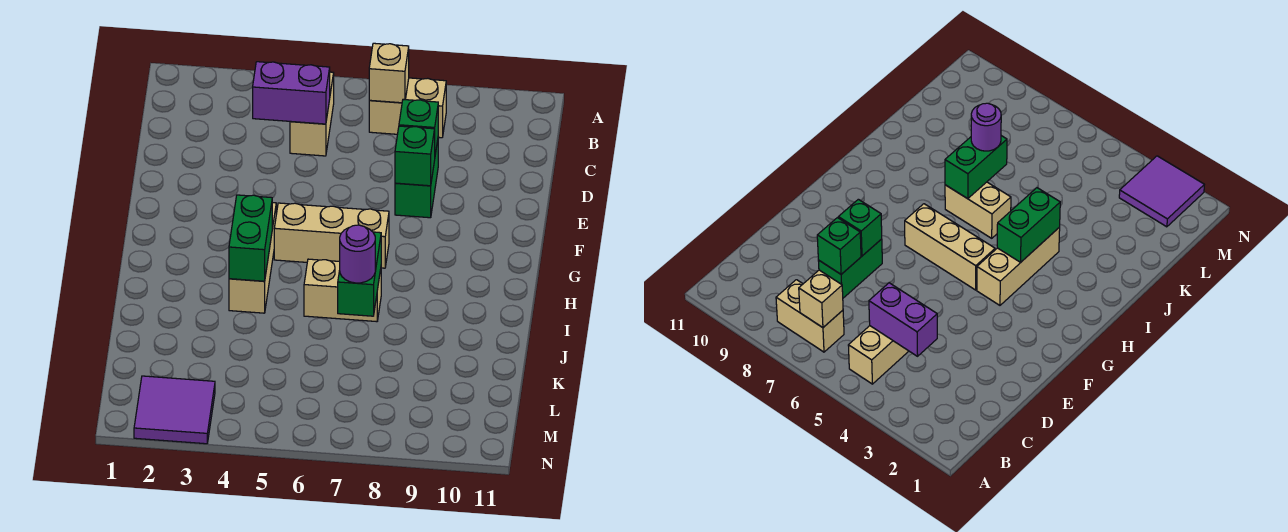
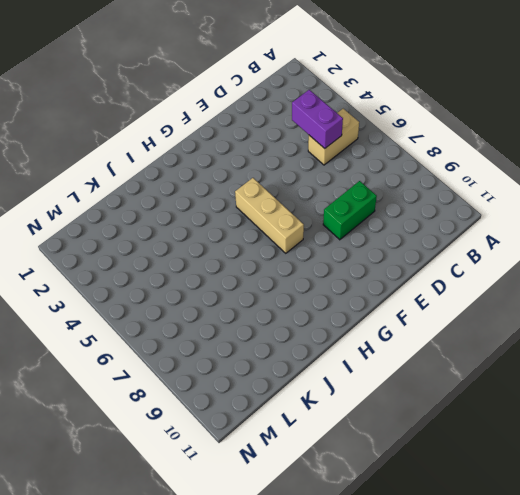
none -> tan 1x2 brick [369,78,446,138]
none -> tan 1x3 brick [229,203,276,313]
none -> tan 1x2 brick [304,259,381,322]

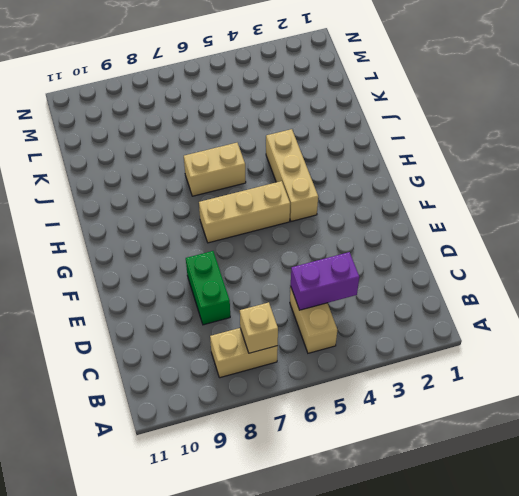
none -> purple 2x2 tile [134,376,215,444]
none -> green 1x1 brick [399,99,438,154]
none -> green 1x1 brick [395,126,435,186]

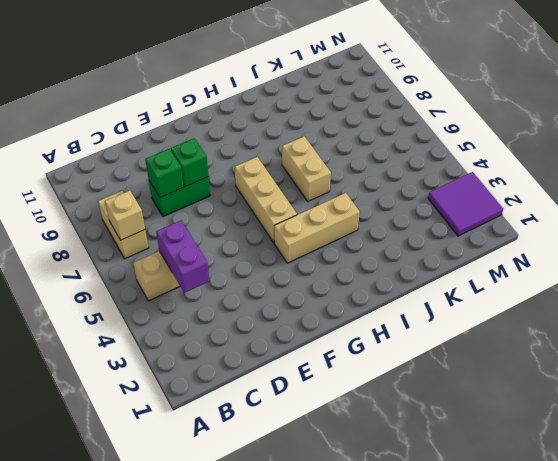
none -> green 1x2 brick [229,195,272,281]
none -> green 1x2 brick [338,232,381,316]
none -> purple 1x1 round brick [340,225,375,283]

